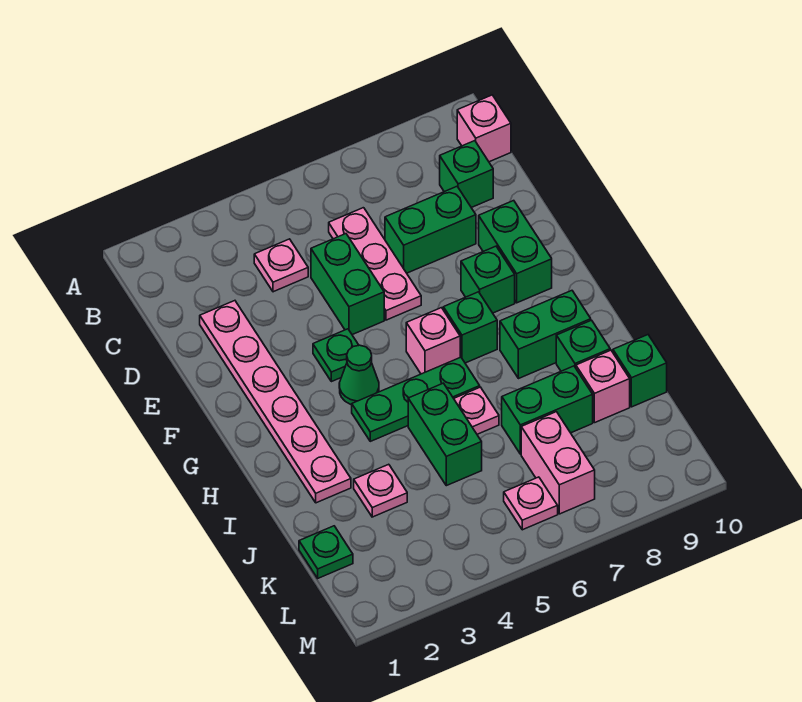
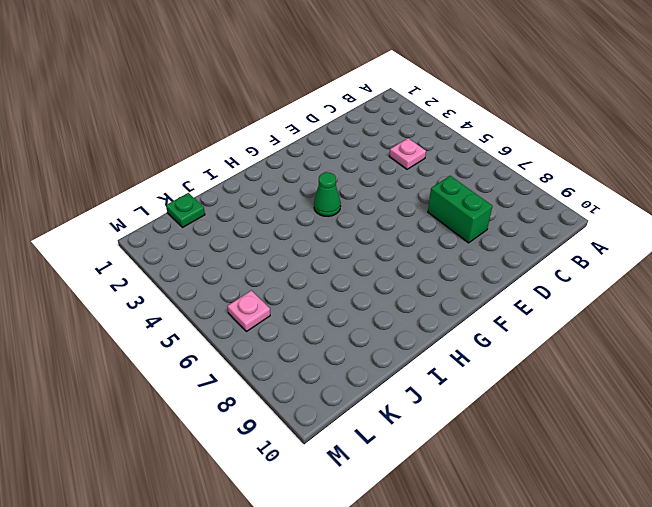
none -> pink 1x1 brick [457,95,511,162]
none -> pink 1x3 plate [329,208,421,320]
none -> green 1x1 brick [440,141,493,208]

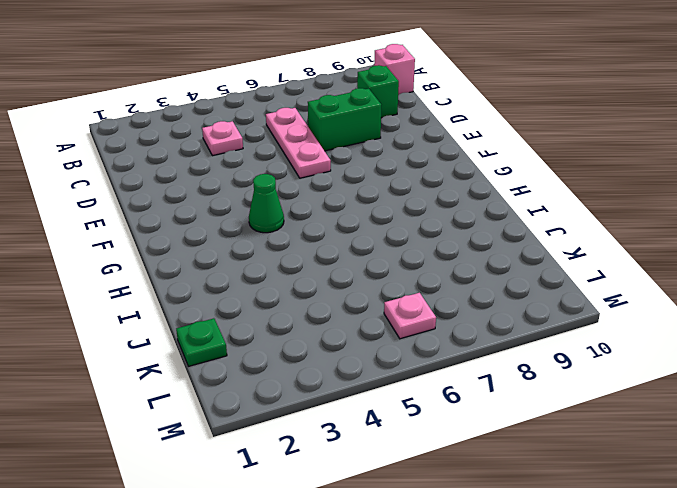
none -> pink 1x6 plate [200,301,351,503]
none -> green 1x2 brick [311,234,384,335]
none -> green 1x2 brick [479,201,552,303]

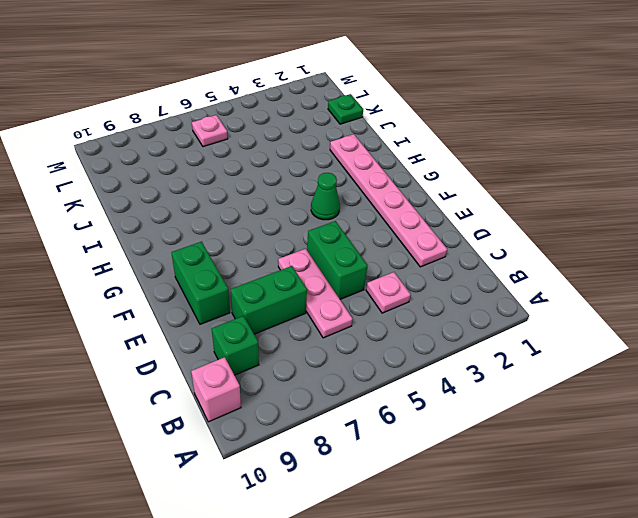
none -> green 1x1 plate [313,329,359,382]
none -> green 1x1 brick [461,246,515,313]
none -> pink 1x1 brick [406,308,460,374]

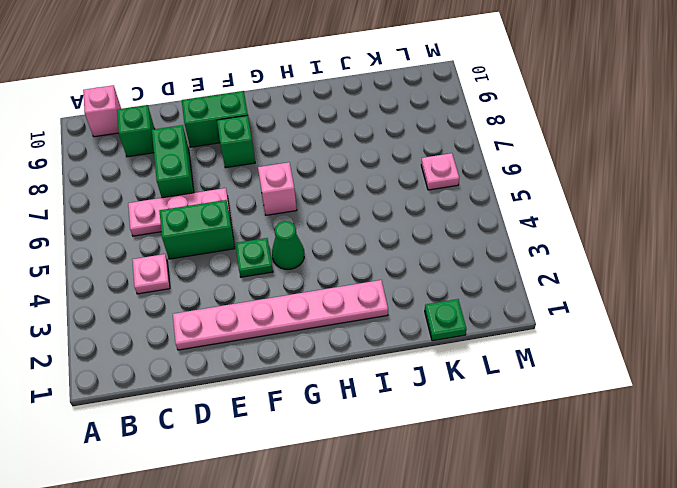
none -> green 1x1 brick [443,292,497,363]
none -> green 1x3 plate [352,357,480,441]
none -> green 1x2 brick [500,291,591,379]

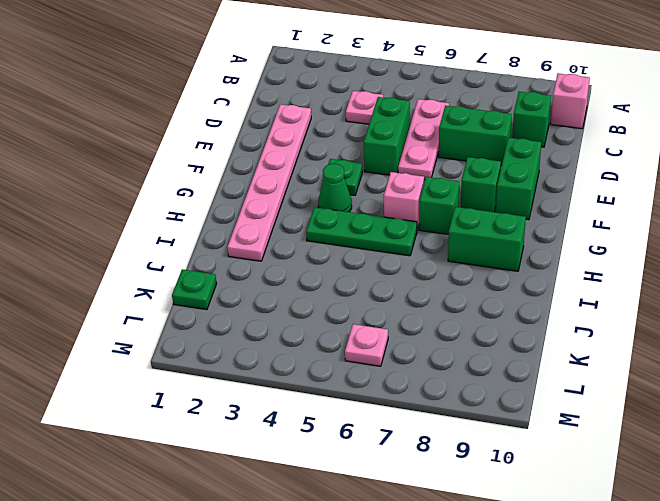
none -> green 1x2 brick [408,383,482,486]
none -> pink 1x1 plate [454,387,499,434]
none -> green 1x1 brick [556,320,610,371]

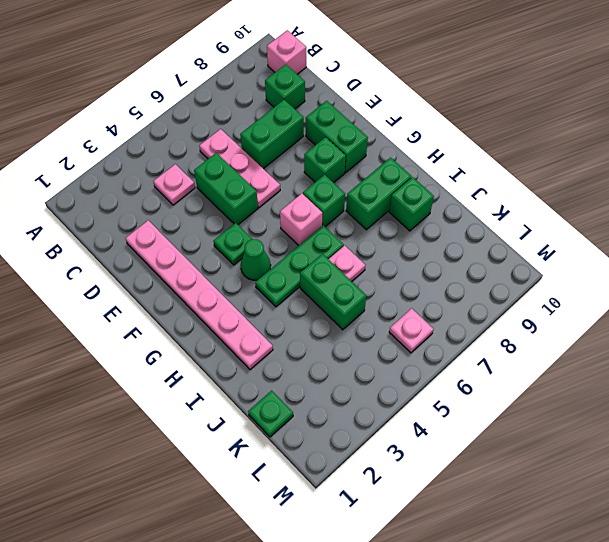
none -> pink 1x1 plate [354,464,407,517]
none -> green 1x2 brick [502,366,593,454]
none -> pink 1x1 brick [576,350,630,423]

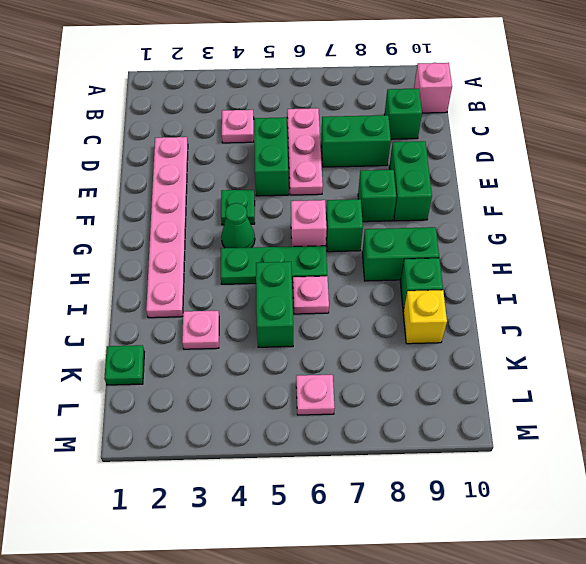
yellow 1x1 brick [403,290,447,344] -> pink 1x1 brick [576,350,630,423]
none -> green 1x2 brick [502,366,593,454]
none -> green 1x1 brick [613,335,667,407]
none -> pink 1x2 brick [521,412,595,514]

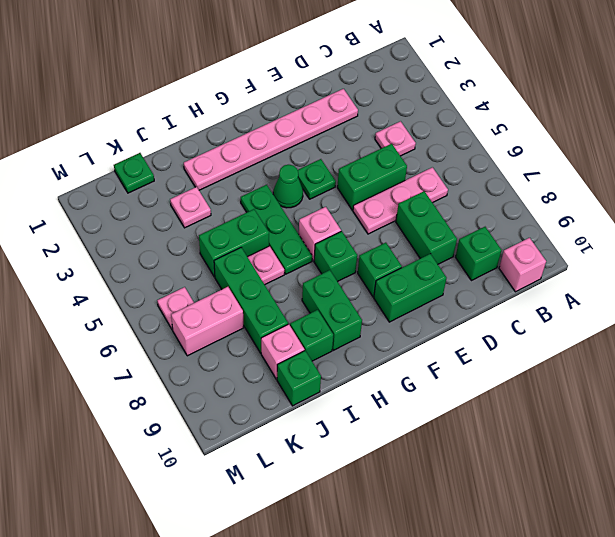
green 1x3 brick [214,248,288,353] -> green 1x2 brick [502,366,593,454]

